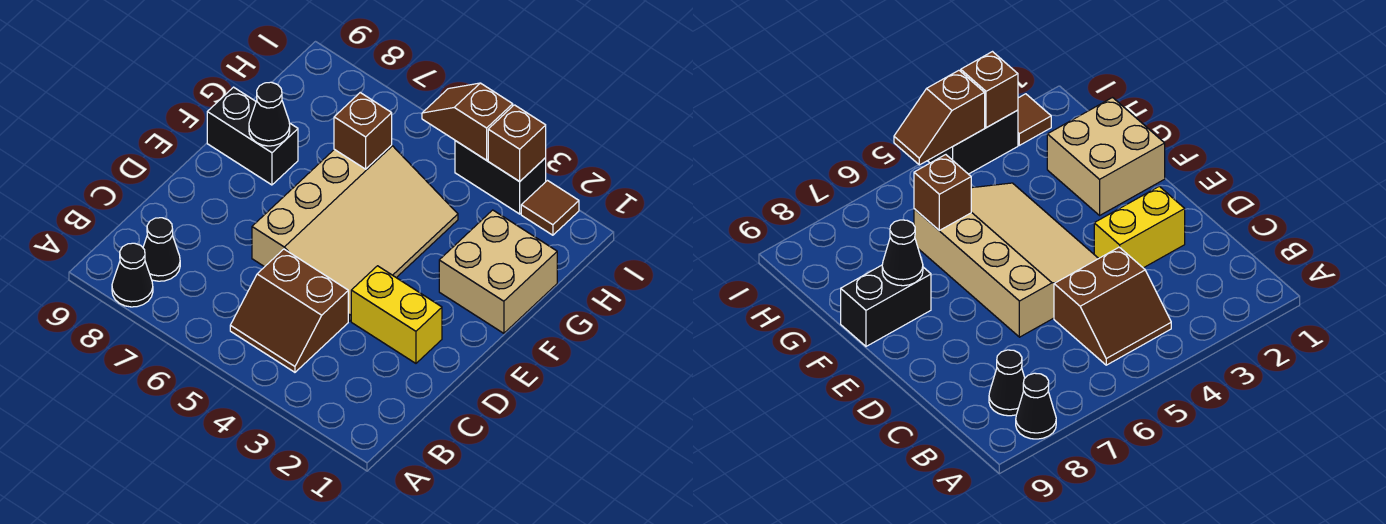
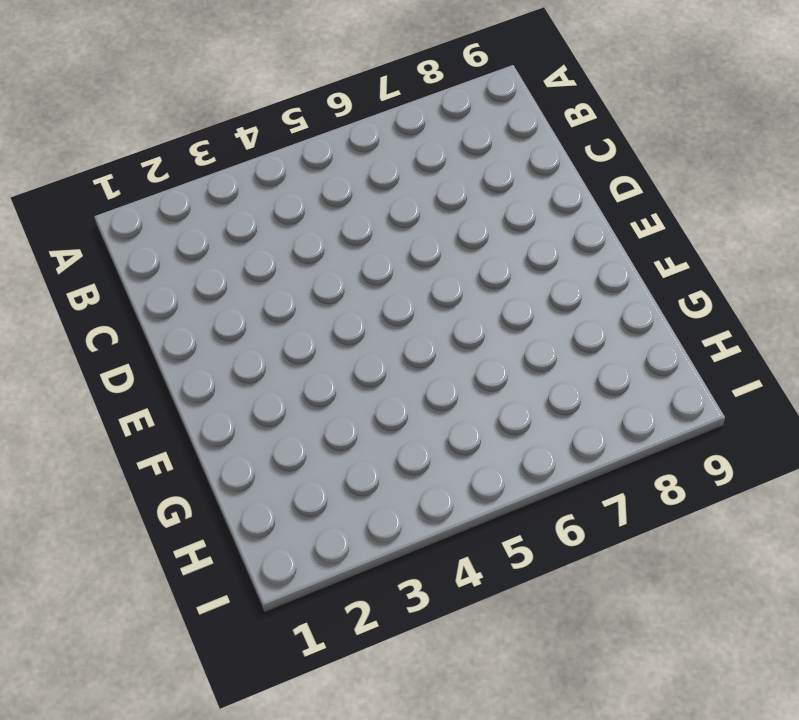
none -> black 1x1 cone [112,243,153,307]
none -> brown 2x2 slope [230,249,348,372]
none -> black 1x1 cone [143,218,180,281]

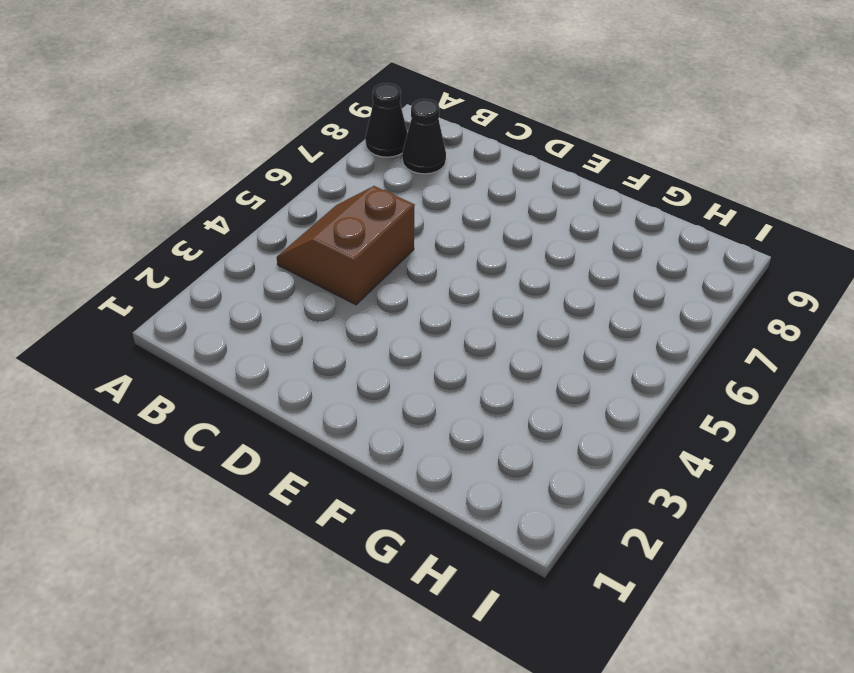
none -> yellow 1x2 brick [351,266,442,363]
none -> tan 3x4 slope [252,145,458,321]
none -> tan 2x2 brick [439,210,557,333]

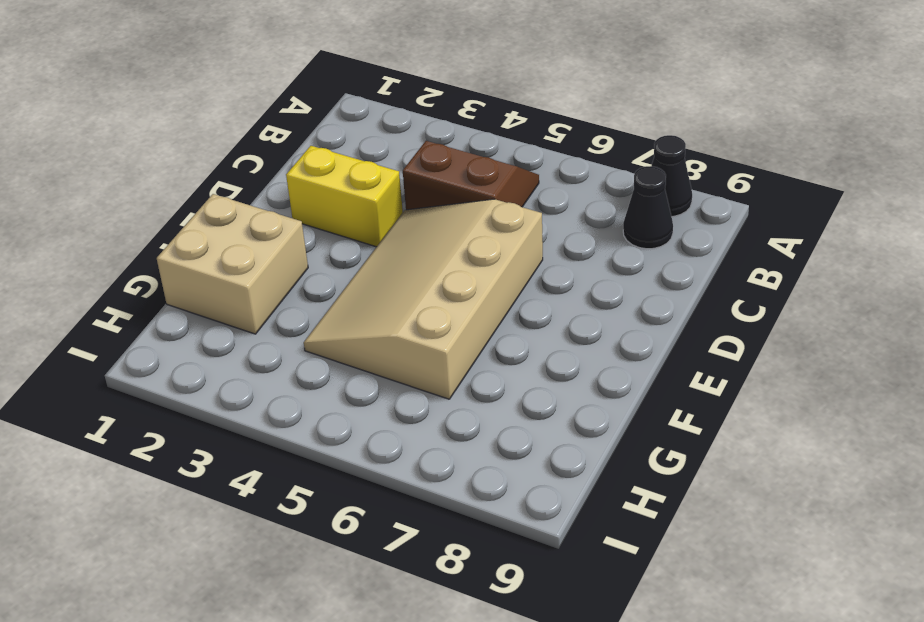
none -> black 1x2 brick [207,87,298,185]
none -> brown 1x1 tile [521,181,579,235]
none -> black 1x2 brick [455,141,546,214]

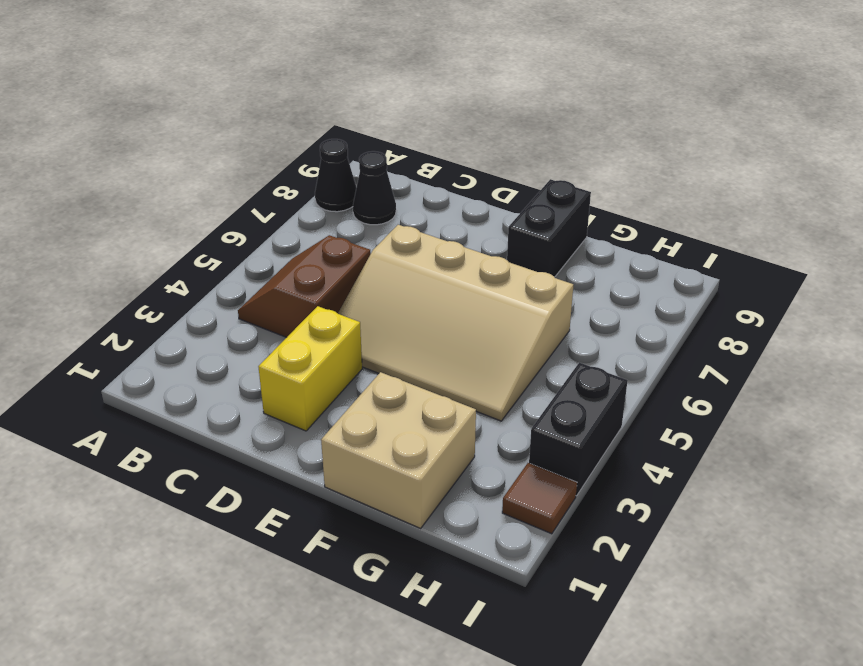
none -> black 1x1 cone [249,82,290,146]
none -> brown 1x1 brick [334,93,392,169]
none -> brown 1x1 brick [488,105,546,181]

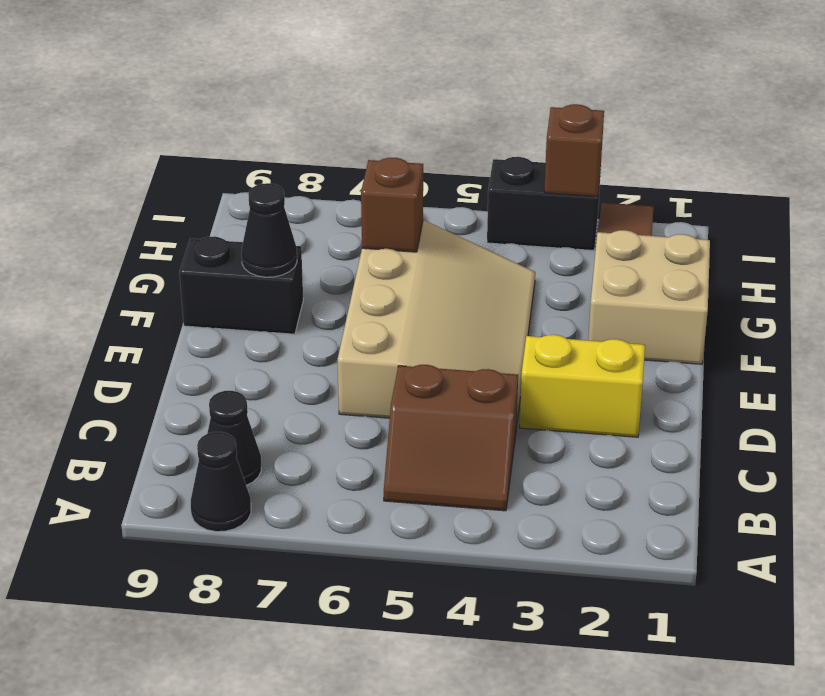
none -> brown 1x2 slope [422,83,513,160]

